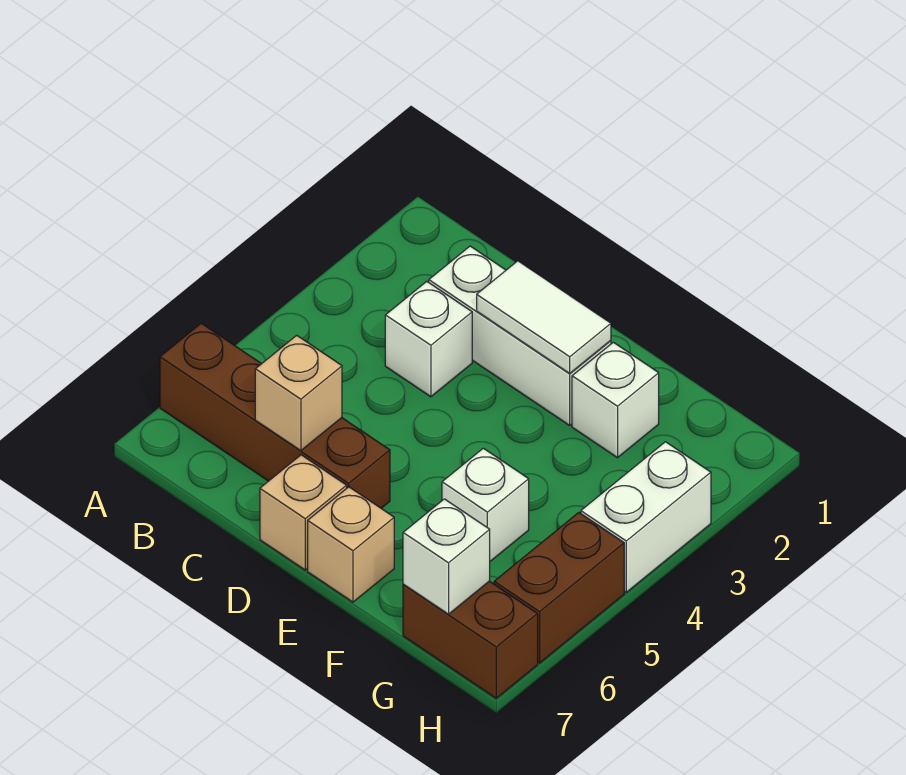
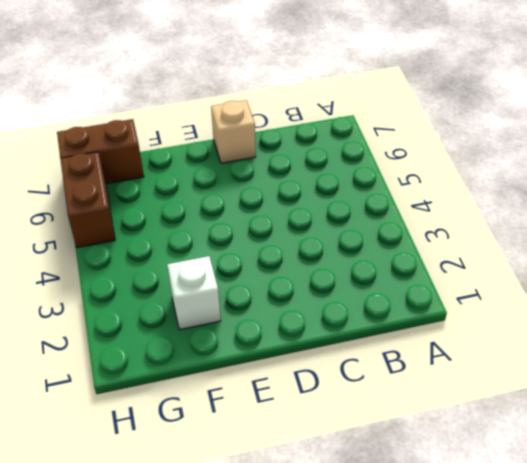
none -> brown 1x4 brick [160,323,390,508]
none -> white 1x3 brick [429,246,611,425]
none -> white 1x1 brick [385,281,472,397]

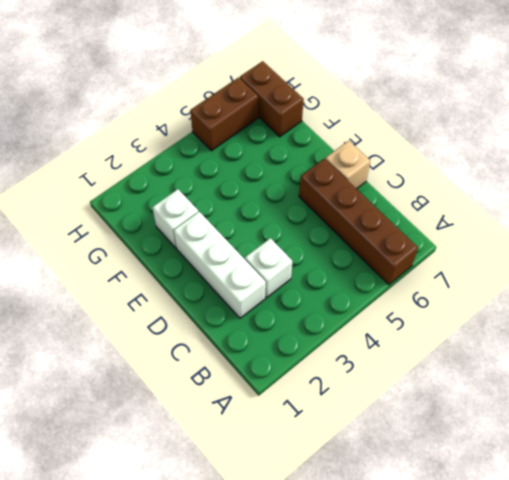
none -> tan 1x1 brick [308,487,394,602]
none -> white 1x1 brick [442,448,529,561]
none -> white 1x2 brick [581,442,711,592]

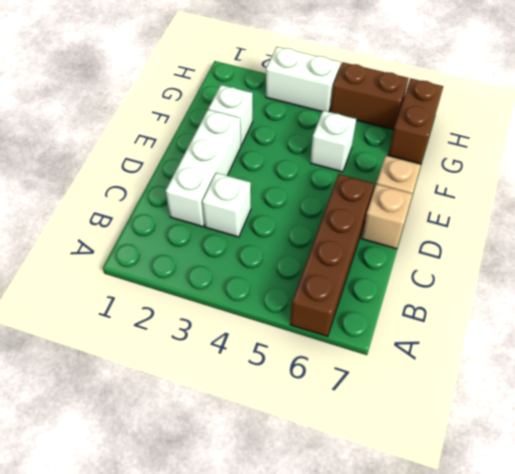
none -> tan 1x1 brick [255,335,342,451]
none -> white 1x2 tile [477,261,611,373]
none -> white 1x1 brick [403,499,490,614]

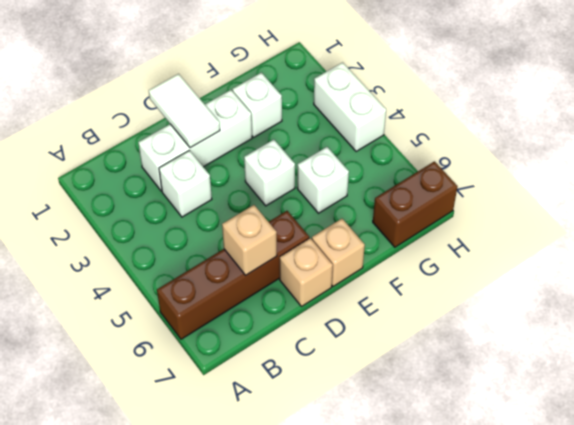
white 1x2 tile [149,74,220,148] -> white 1x2 tile turned to [477,261,611,373]
white 1x1 brick [244,140,295,206] -> white 1x1 brick moved to [403,499,490,614]
none -> brown 1x2 brick [494,513,624,663]

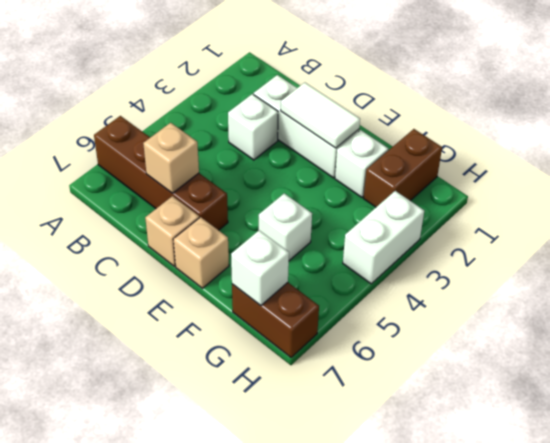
brown 1x2 brick [363,129,442,207] -> brown 1x2 brick moved to [494,513,624,663]

